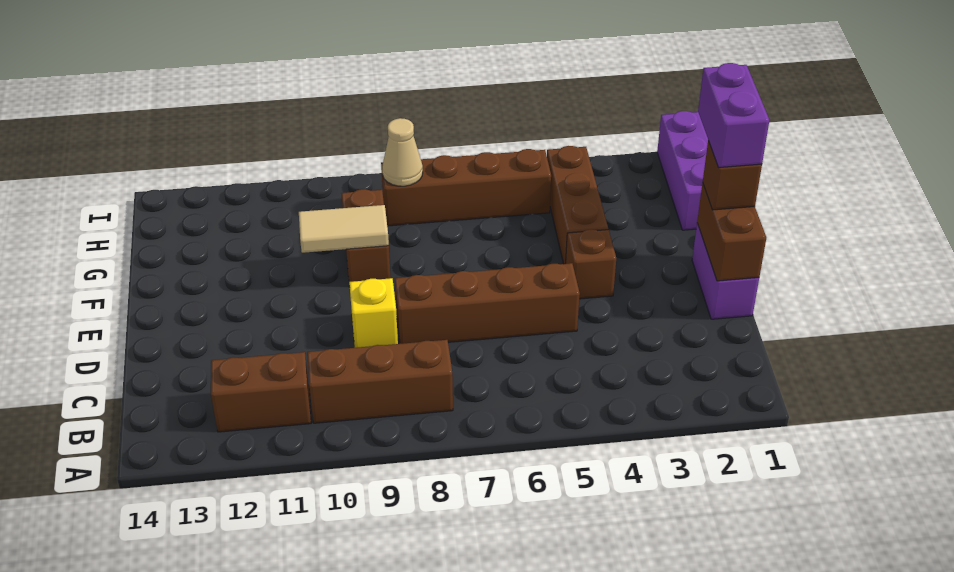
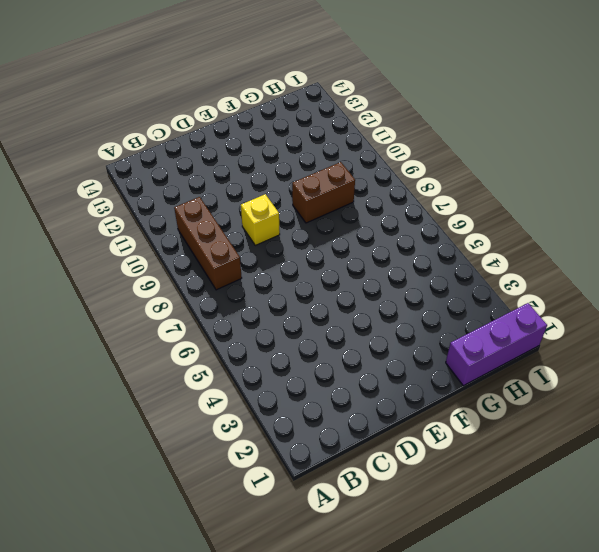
none -> brown 1x2 brick [211,352,311,432]
none -> purple 1x2 brick [692,223,759,319]
none -> brown 1x4 brick [395,263,580,344]

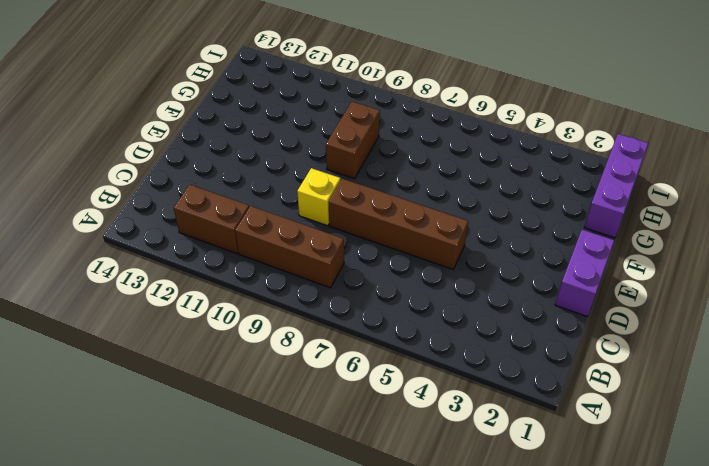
none -> brown 1x1 brick [566,230,616,299]
none -> brown 1x3 brick [547,146,608,264]
none -> brown 1x4 brick [381,149,551,226]

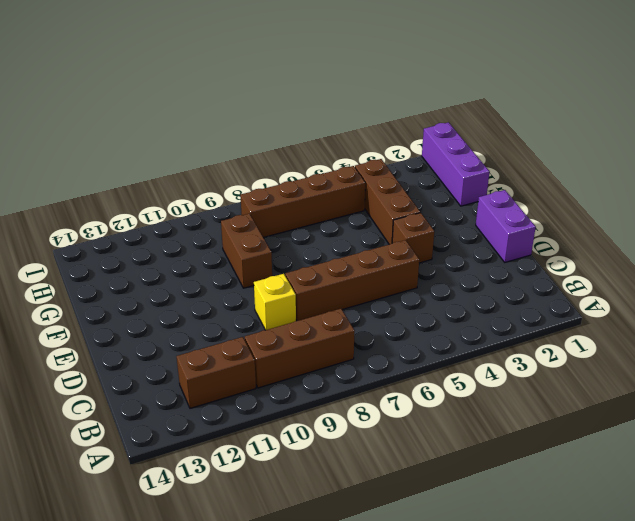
none -> brown 1x2 brick [697,183,766,281]
none -> tan 1x2 tile [299,205,389,253]
none -> tan 1x1 cone [382,118,423,186]

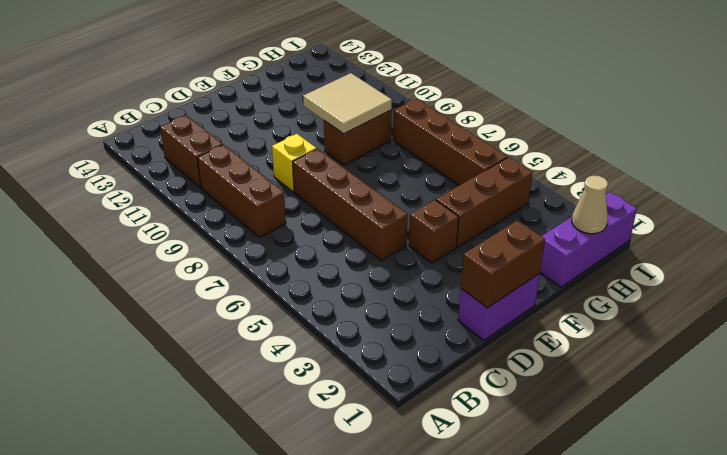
tan 2x2 tile [303,73,392,134] -> tan 1x2 tile [299,205,389,253]
tan 1x1 cone [572,176,608,234] -> tan 1x1 cone moved to [382,118,423,186]
none -> brown 1x1 brick [703,141,762,210]
none -> purple 1x2 brick [698,63,769,168]

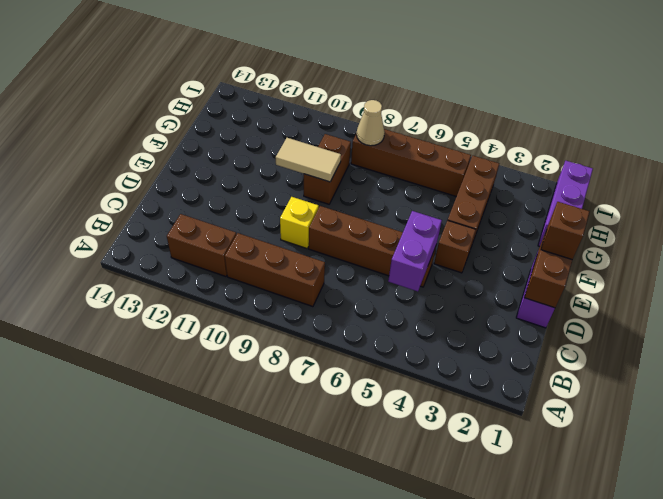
purple 1x2 brick [388,211,442,291] -> purple 1x2 brick moved to [698,63,769,168]

